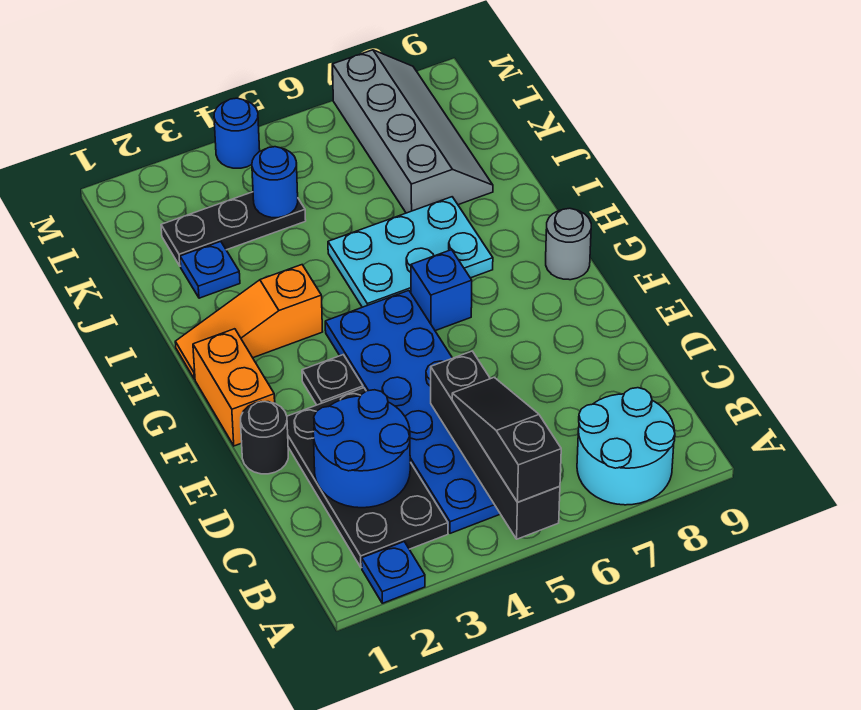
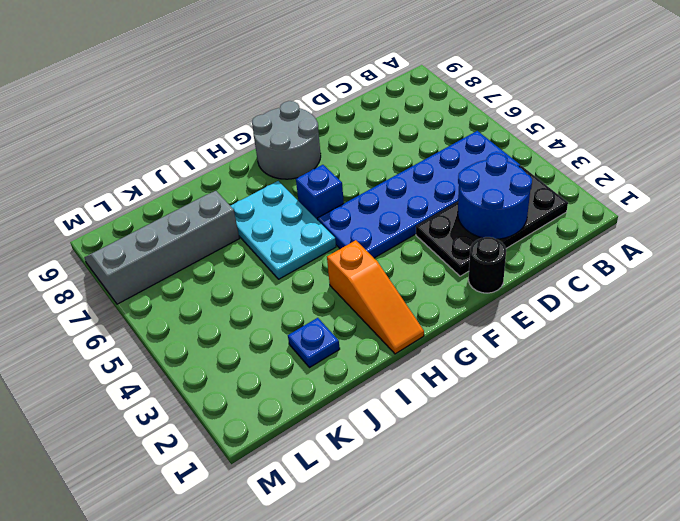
grey 2x2 round brick [252,101,321,179] -> grey 1x1 round brick [546,208,591,280]
none -> blue 1x1 plate [362,542,425,603]
none -> cyan 2x2 round brick [577,388,675,505]
none -> orange 1x2 brick [193,329,275,446]

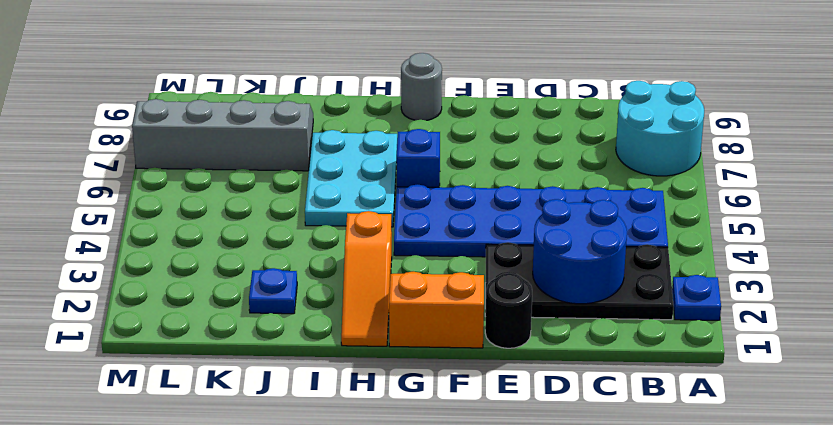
none -> black 1x1 plate [302,355,363,405]
none -> black 1x3 plate [161,192,306,266]
none -> blue 1x1 round brick [214,98,260,168]

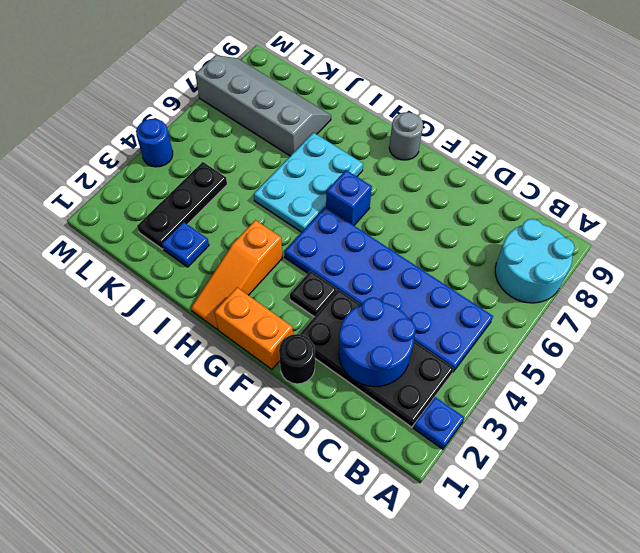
none -> black 1x4 brick [431,351,560,539]
none -> blue 1x1 round brick [252,147,298,218]
none -> black 1x3 slope [452,377,561,502]

